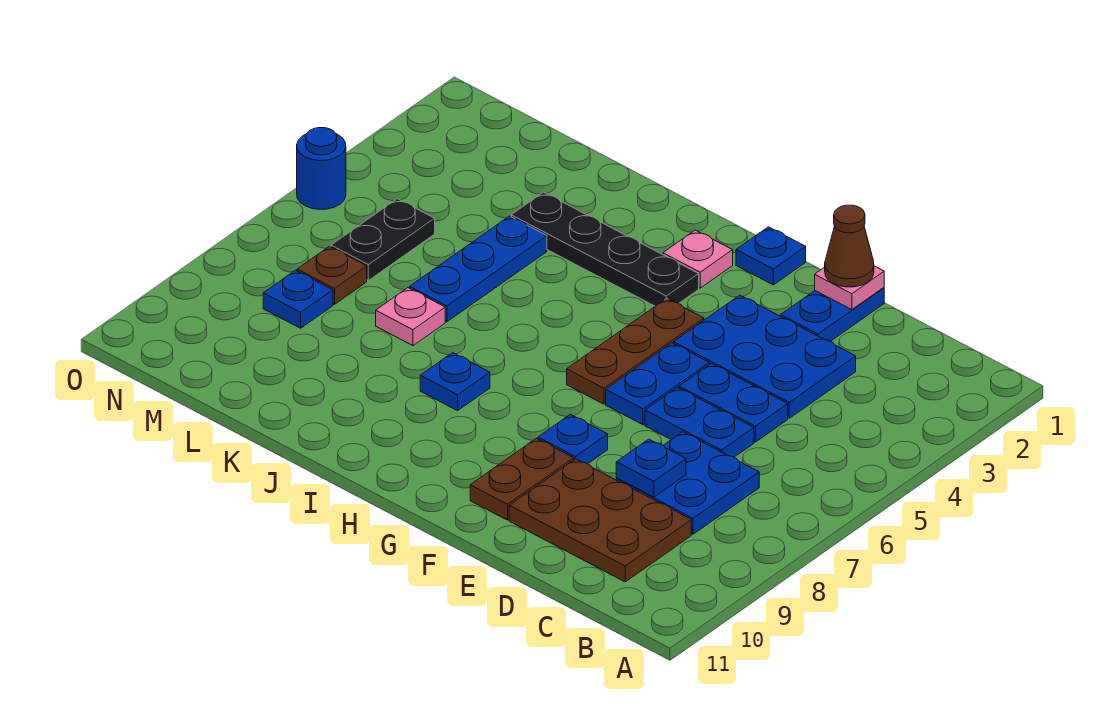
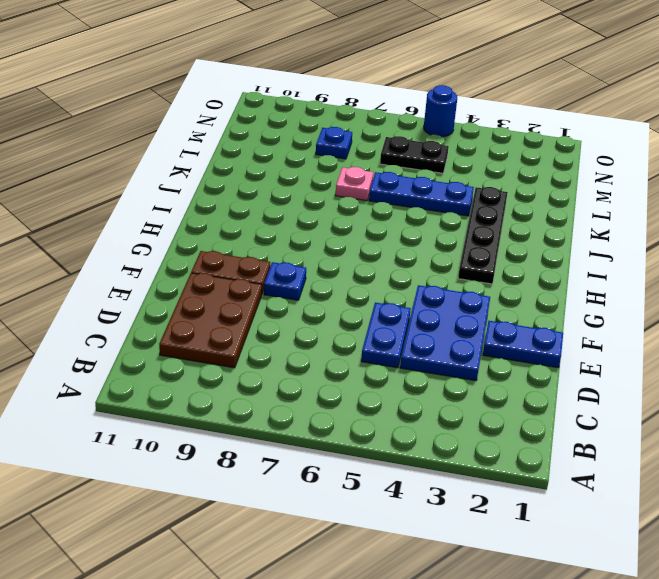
none -> blue 2x2 plate [616,432,759,534]
none -> blue 1x2 plate [645,387,754,457]
none -> blue 1x2 plate [606,343,709,425]

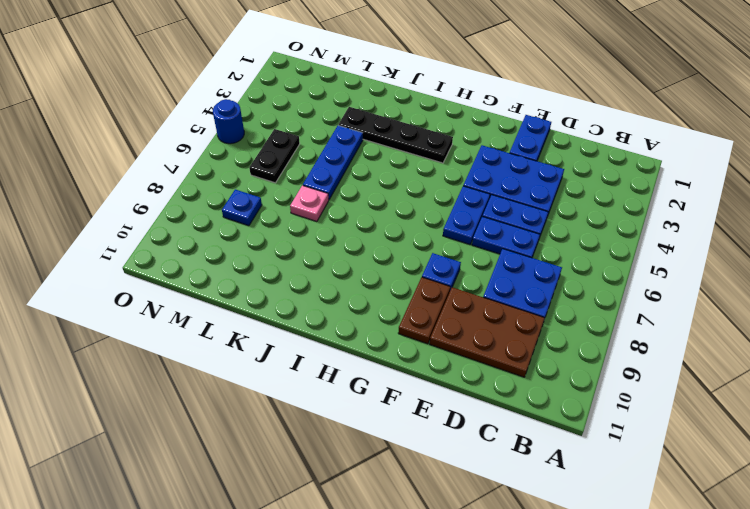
none -> blue 1x1 plate [736,227,806,285]
none -> brown 1x3 plate [567,298,704,404]
none -> pink 1x1 plate [663,230,733,288]

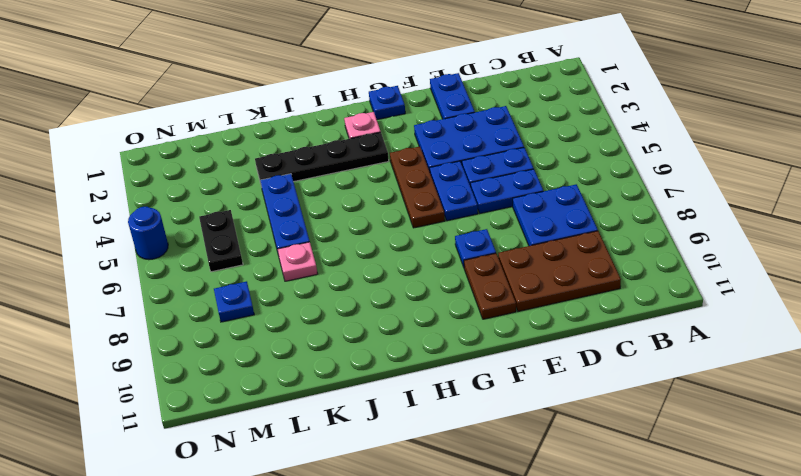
none -> blue 1x1 plate [420,353,490,411]
none -> brown 1x1 plate [297,247,367,304]
none -> blue 1x1 plate [616,439,686,497]

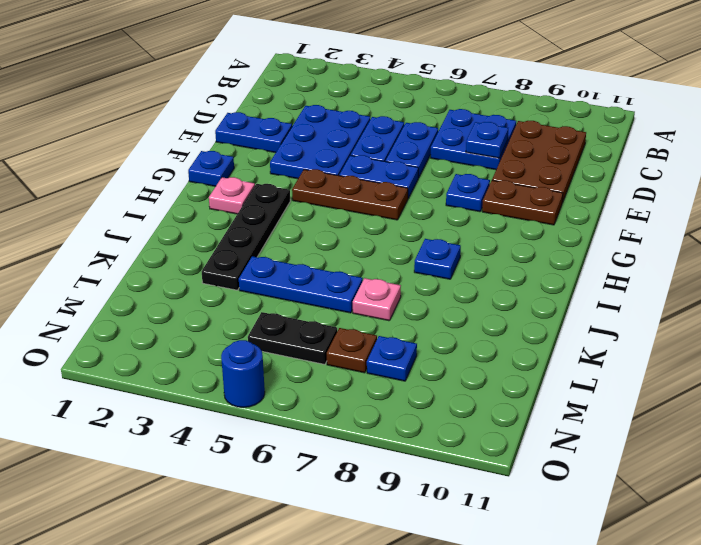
none -> pink 1x1 plate [815,266,884,310]
none -> brown 1x1 cone [825,205,874,287]

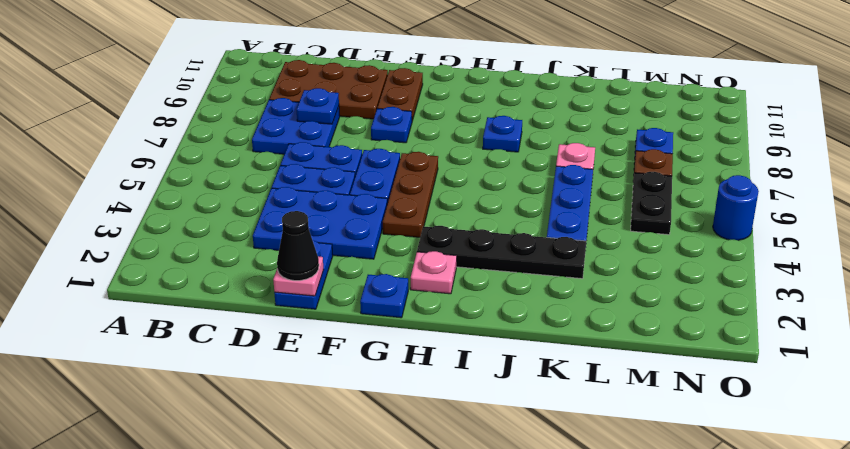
black 1x1 cone [277,211,319,281] -> brown 1x1 cone [825,205,874,287]

